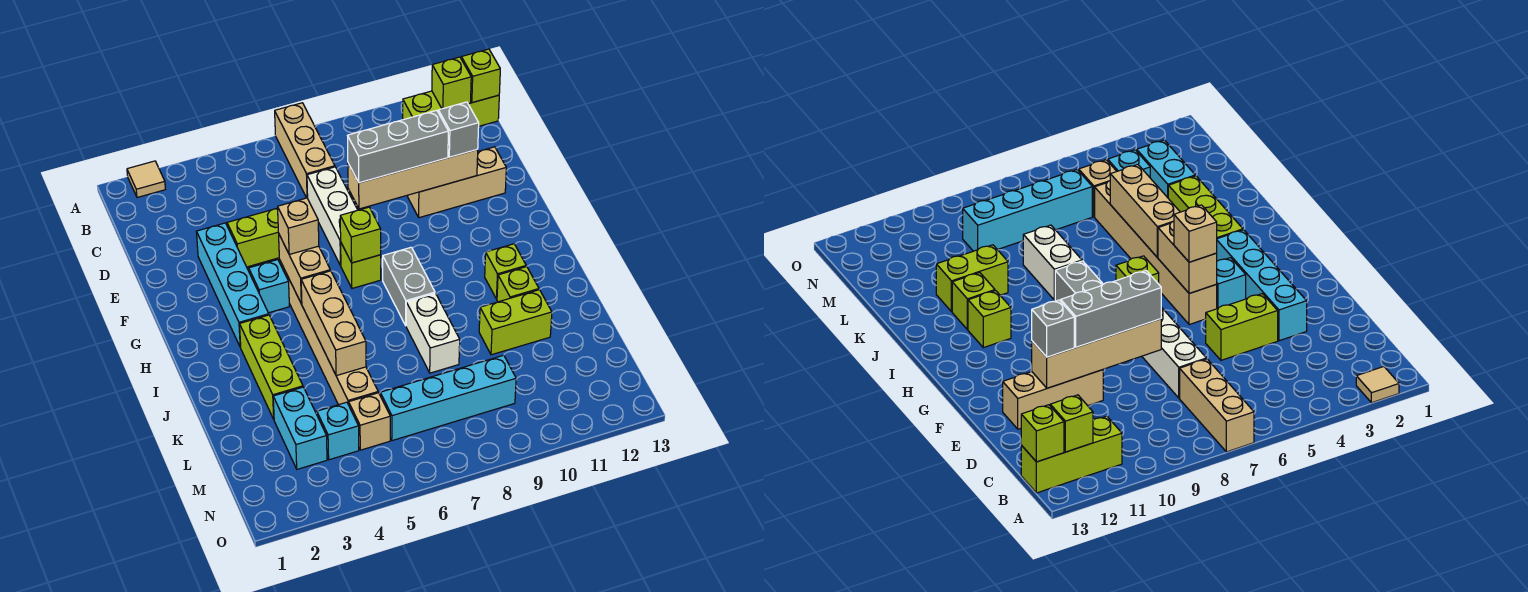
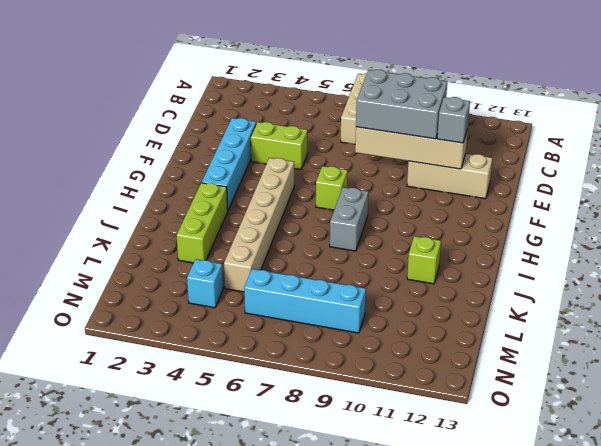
grey 2x3 brick [356,70,447,139] -> grey 1x3 brick [348,110,448,183]
none -> tan 1x1 tile [127,161,165,198]
none -> lime 1x3 brick [403,91,499,126]
none -> white 1x3 brick [307,167,357,266]

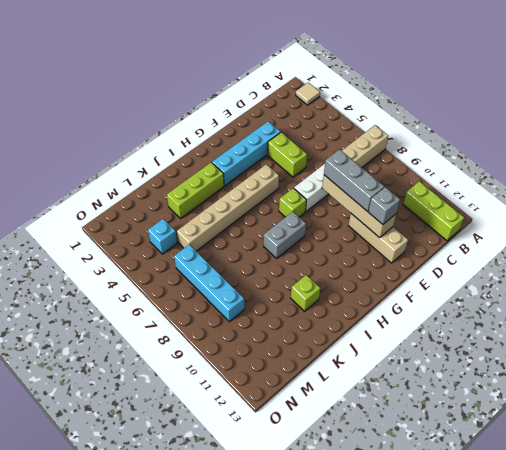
none -> cyan 1x1 brick [249,260,289,313]
none -> lime 1x1 brick [485,244,526,299]
none -> white 1x2 brick [406,293,460,373]

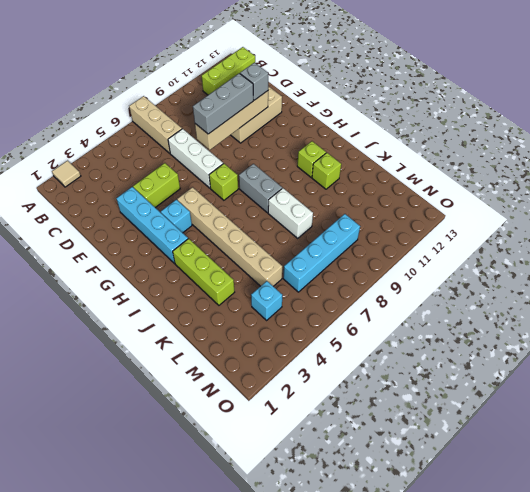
none -> lime 1x2 brick [479,290,552,355]
none -> cyan 1x2 brick [273,387,327,469]
none -> tan 1x1 brick [349,393,390,450]

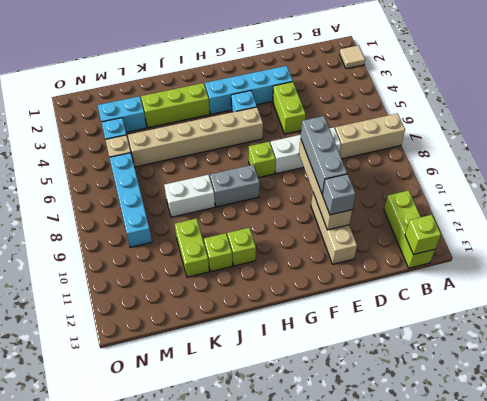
none -> lime 1x1 brick [432,57,471,109]
none -> tan 1x2 brick [279,235,330,304]
none -> lime 1x1 brick [340,207,381,263]

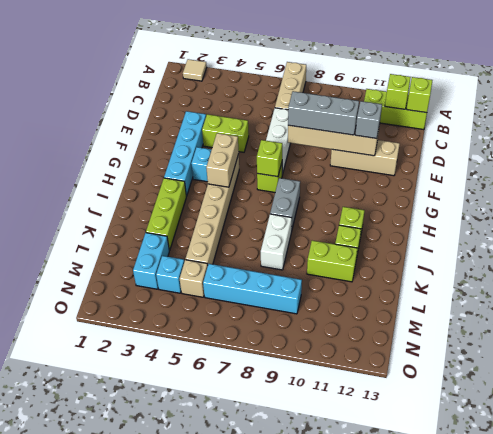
none -> tan 1x3 brick [301,271,366,376]
none -> tan 1x1 brick [277,198,319,255]

